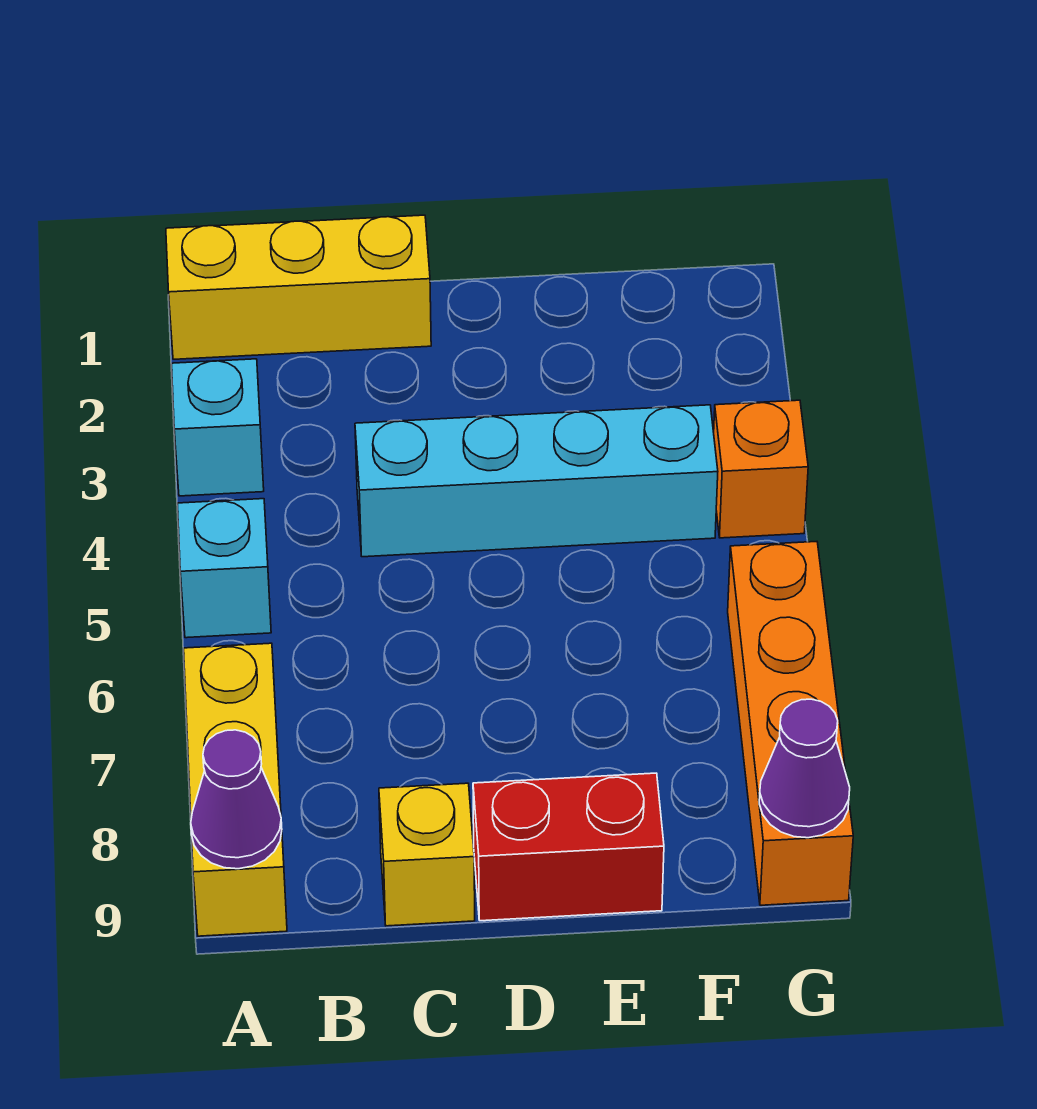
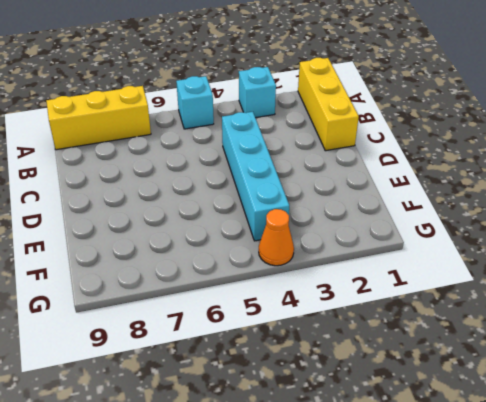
orange 1x1 cone [259,209,294,266] -> orange 1x1 brick [714,400,808,538]
none -> yellow 1x1 brick [379,783,475,926]
none -> red 1x2 brick [473,773,664,921]

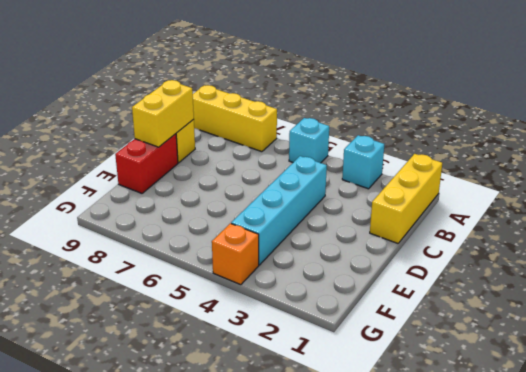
yellow 1x2 brick [132,80,194,147] -> none
none -> orange 1x4 brick [728,542,853,905]
none -> purple 1x1 cone [191,730,282,869]

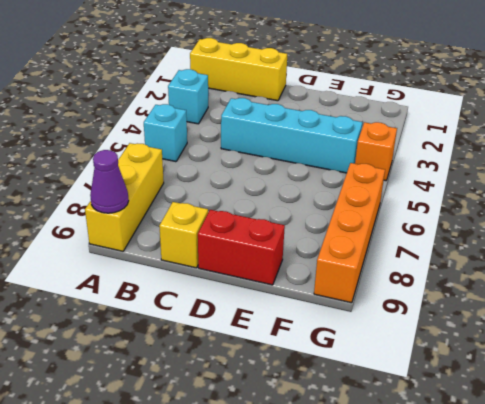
none -> purple 1x1 cone [759,699,850,838]

